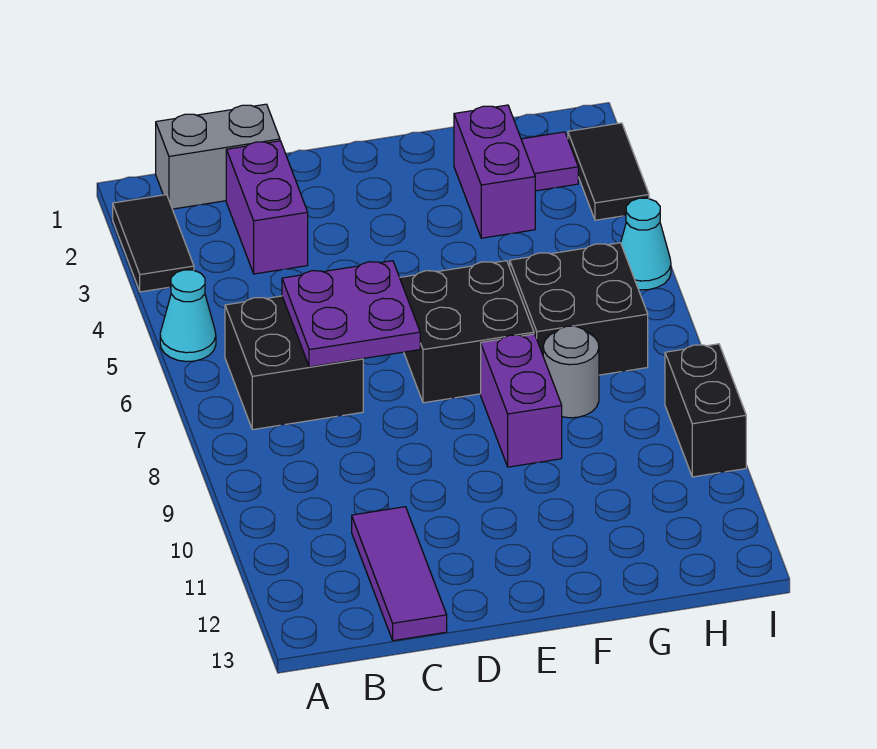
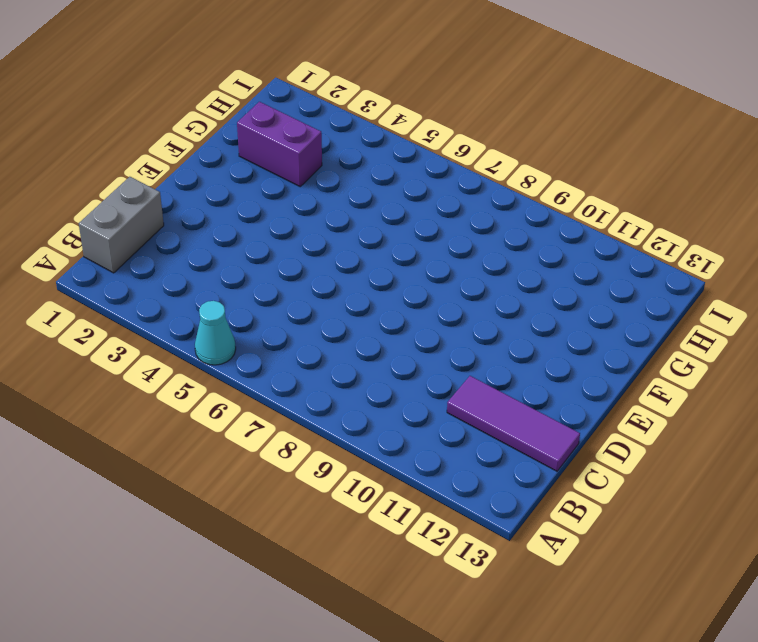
none -> black 1x2 tile [113,195,194,292]
none -> black 2x2 brick [225,296,363,430]
none -> purple 1x2 brick [226,141,308,274]

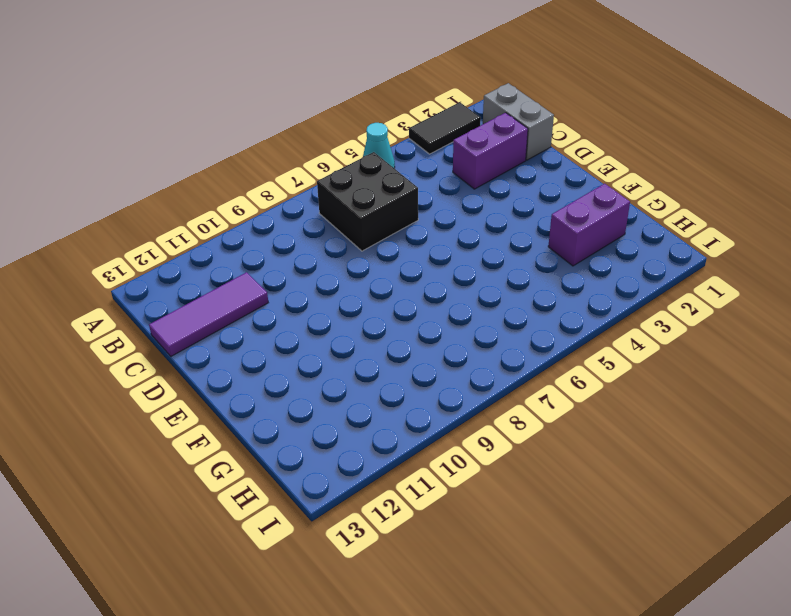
none -> black 2x2 brick [400,261,534,403]
none -> purple 1x2 brick [481,334,562,467]
none -> black 2x2 brick [510,243,648,375]

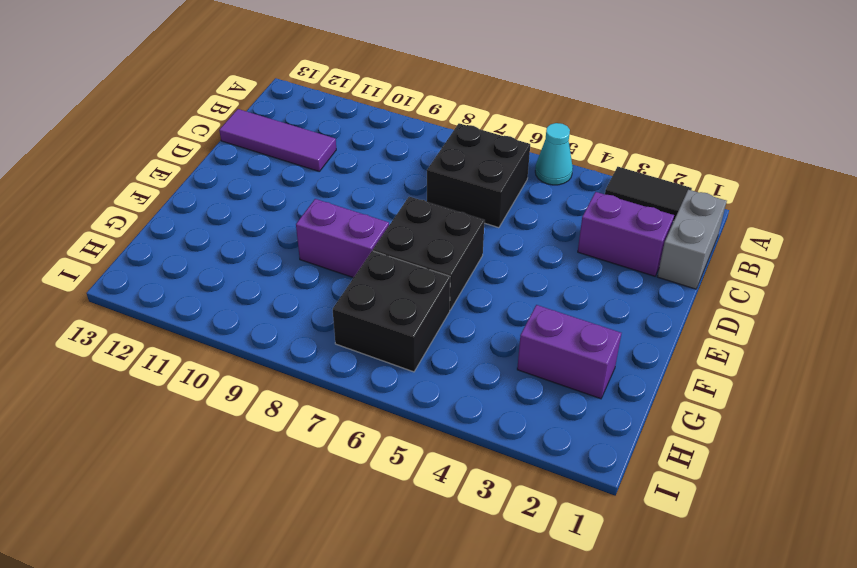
none -> grey 1x1 round brick [543,326,599,418]
none -> purple 1x1 tile [521,132,578,191]
none -> black 1x2 tile [568,123,649,220]

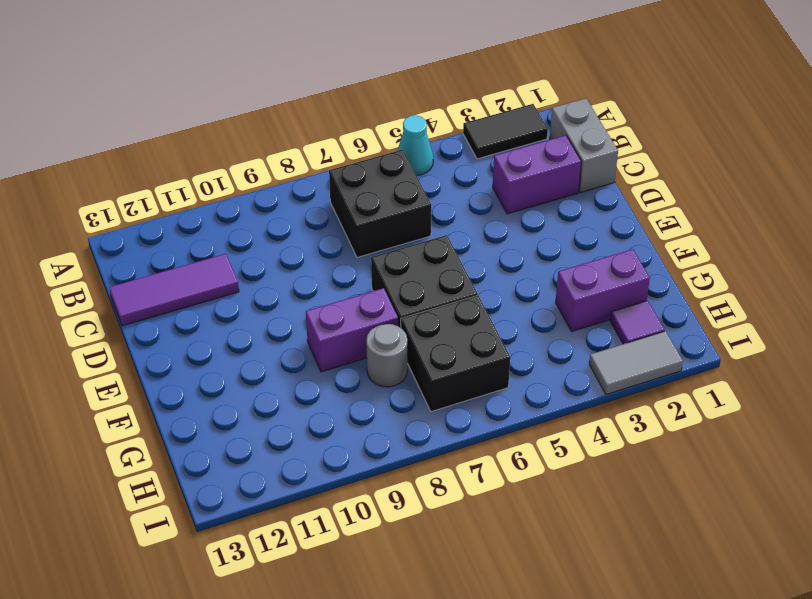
grey 1x2 tile [589,331,683,394] -> black 1x2 tile [568,123,649,220]
none -> cyan 1x1 cone [621,198,671,290]
none -> black 1x2 brick [665,344,746,477]
none -> purple 2x2 plate [282,261,420,367]

